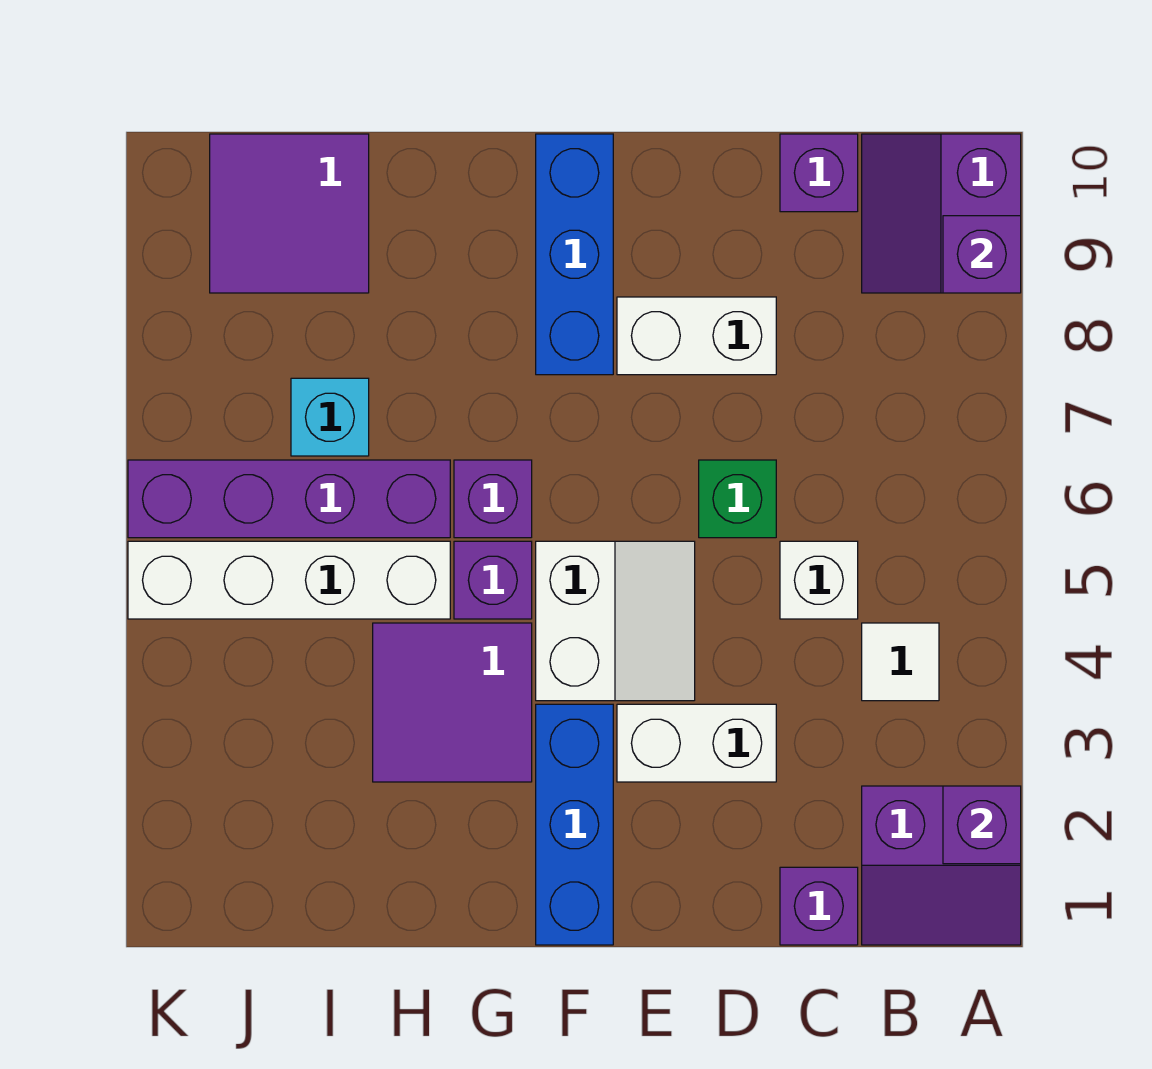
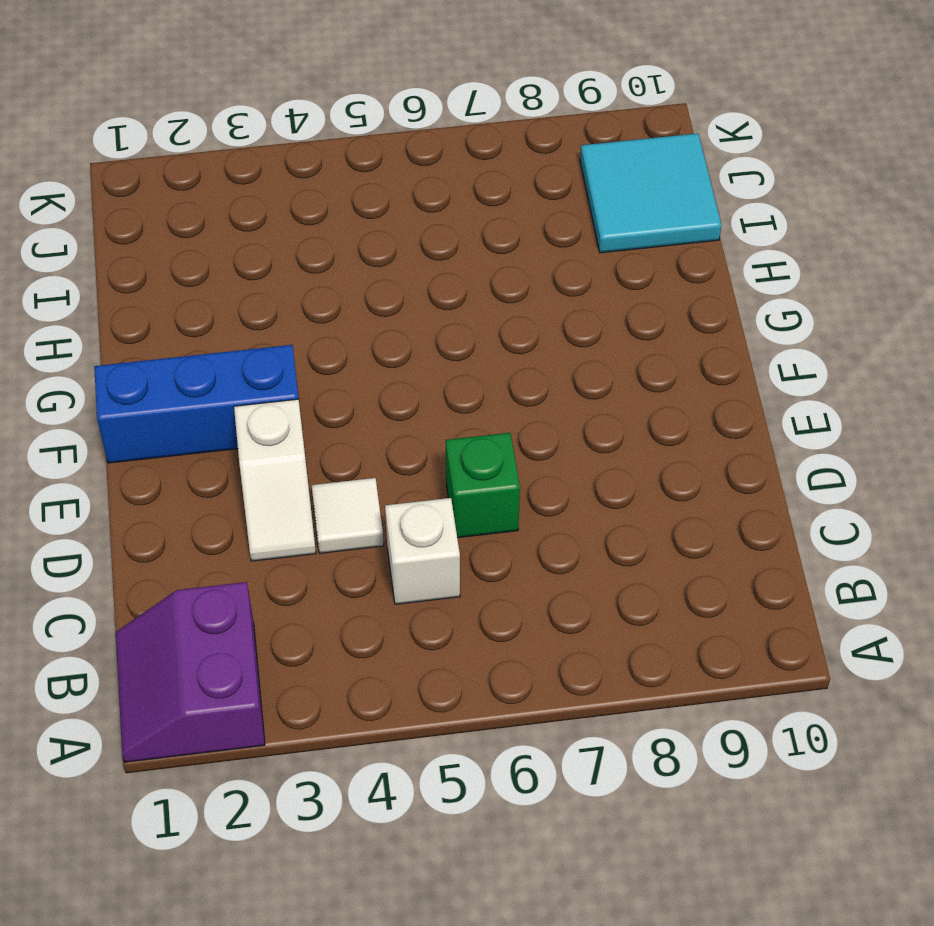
white 1x2 slope [234,399,316,561] -> white 1x2 brick [617,704,776,782]
white 1x1 tile [312,478,384,553] -> white 1x1 tile moved to [862,623,939,701]
cyan 2x2 tile [580,133,721,253] -> purple 2x2 tile [210,134,369,293]
none -> purple 2x2 slope [862,134,1021,293]
none -> purple 1x1 brick [780,867,858,945]
none -> purple 1x1 brick [780,134,858,212]

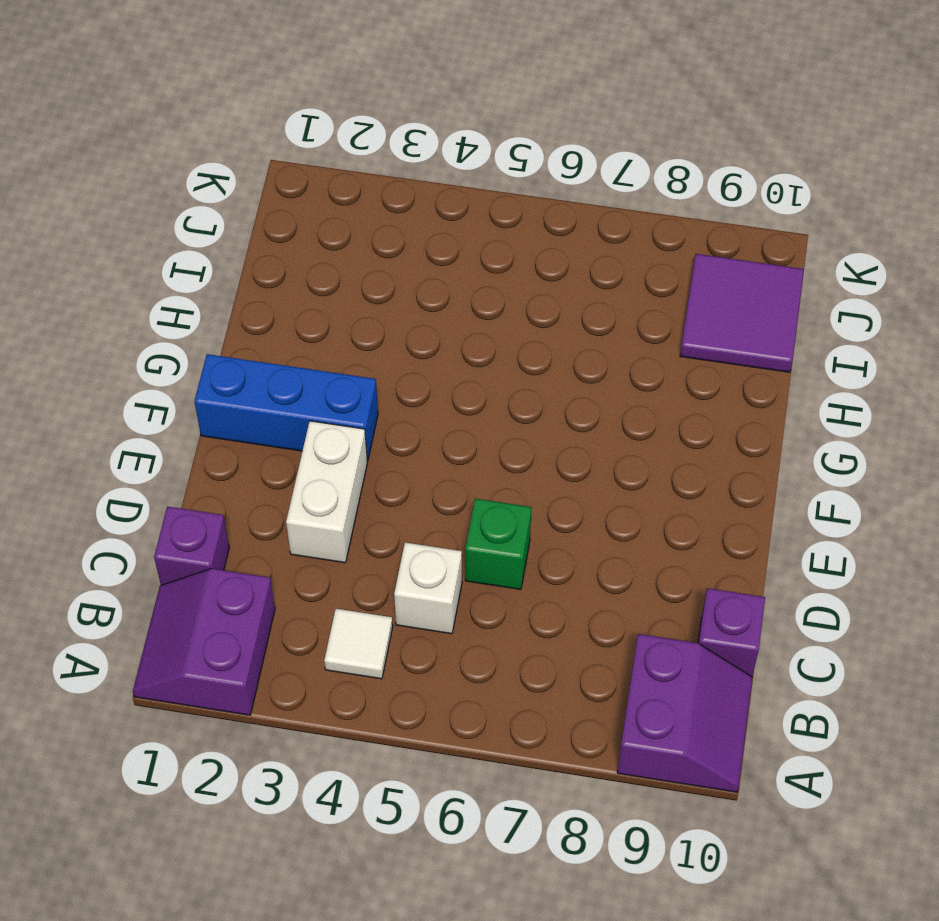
purple 2x2 slope [617,634,752,792] -> purple 2x2 slope turned to [862,134,1021,293]
none -> white 1x2 brick [617,297,776,375]
none -> white 2x2 slope [536,541,695,701]
none -> blue 1x3 brick [536,134,613,375]

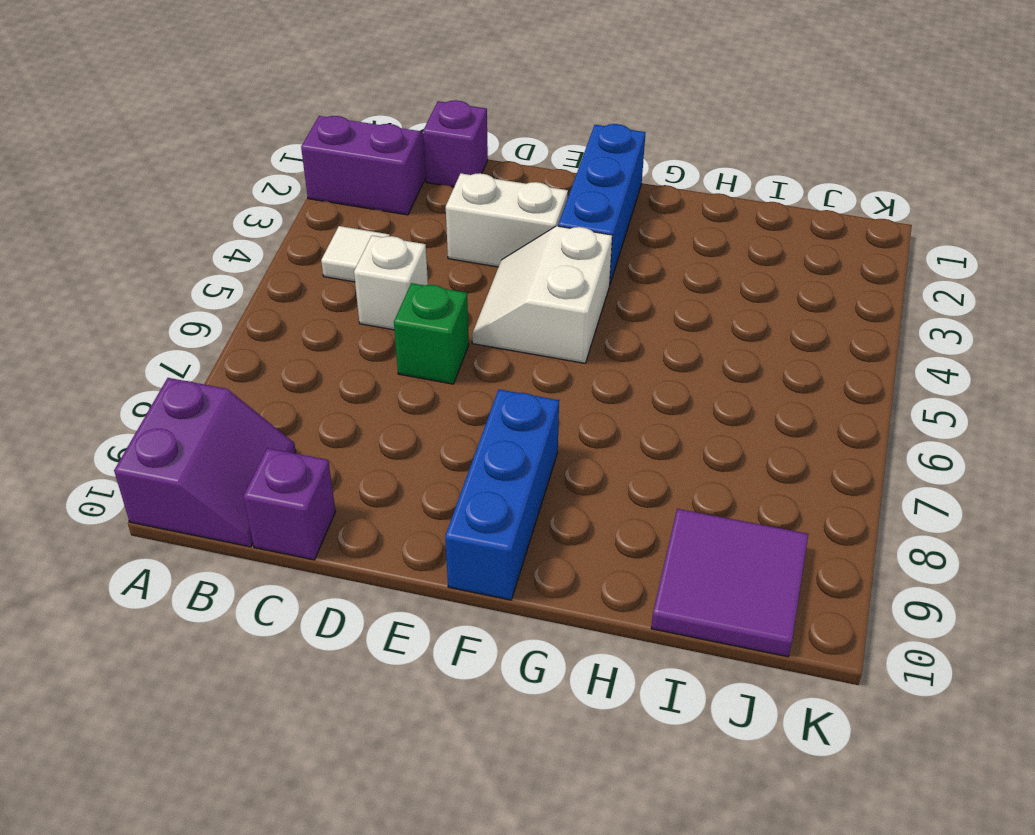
none -> white 1x2 brick [617,297,776,375]
none -> purple 2x2 tile [373,623,532,782]
none -> purple 1x1 brick [454,541,532,619]

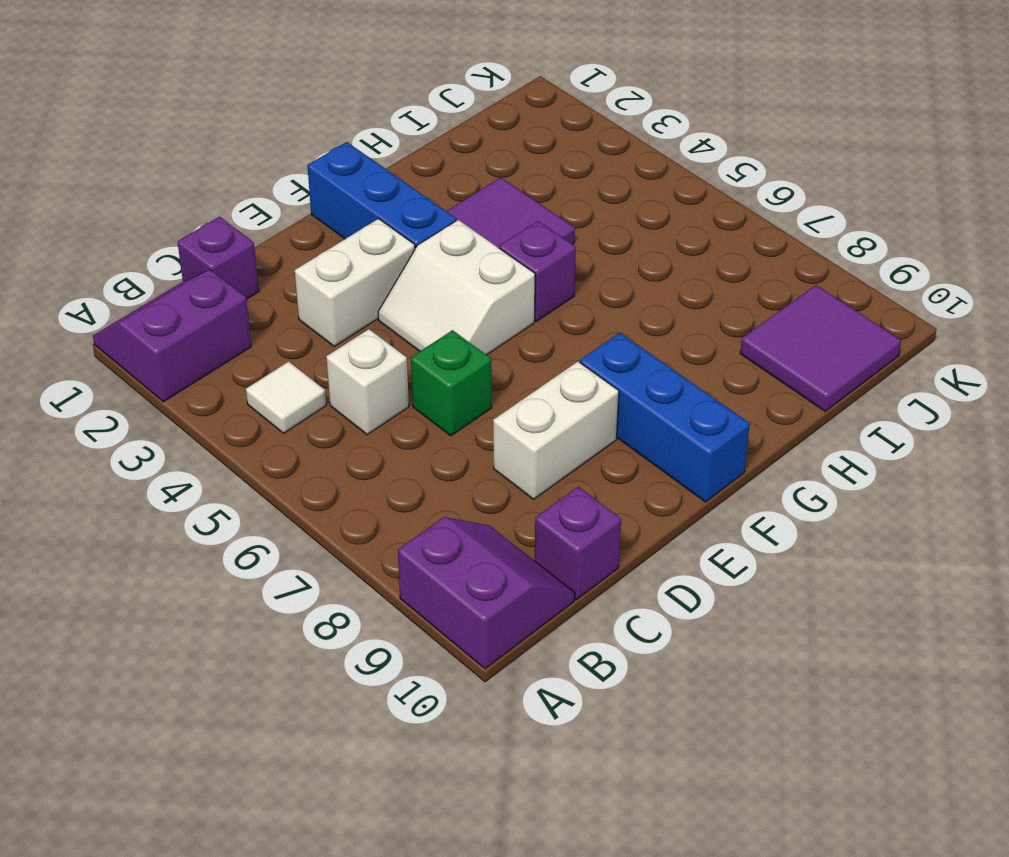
none -> purple 1x1 brick [454,460,532,538]
none -> white 1x4 brick [128,541,450,619]
none -> purple 1x4 brick [128,460,450,538]

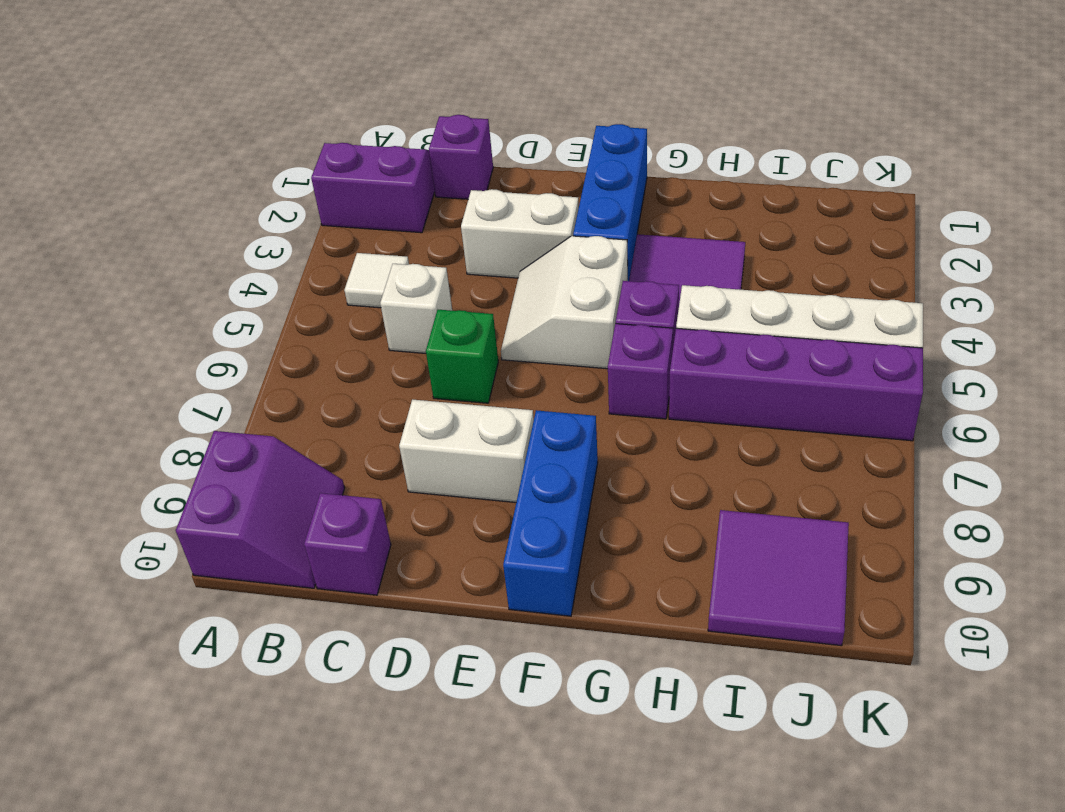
none -> cyan 1x1 brick [291,378,369,456]
none -> purple 1x1 brick [943,786,1021,864]
none -> purple 1x1 brick [943,216,1021,293]

